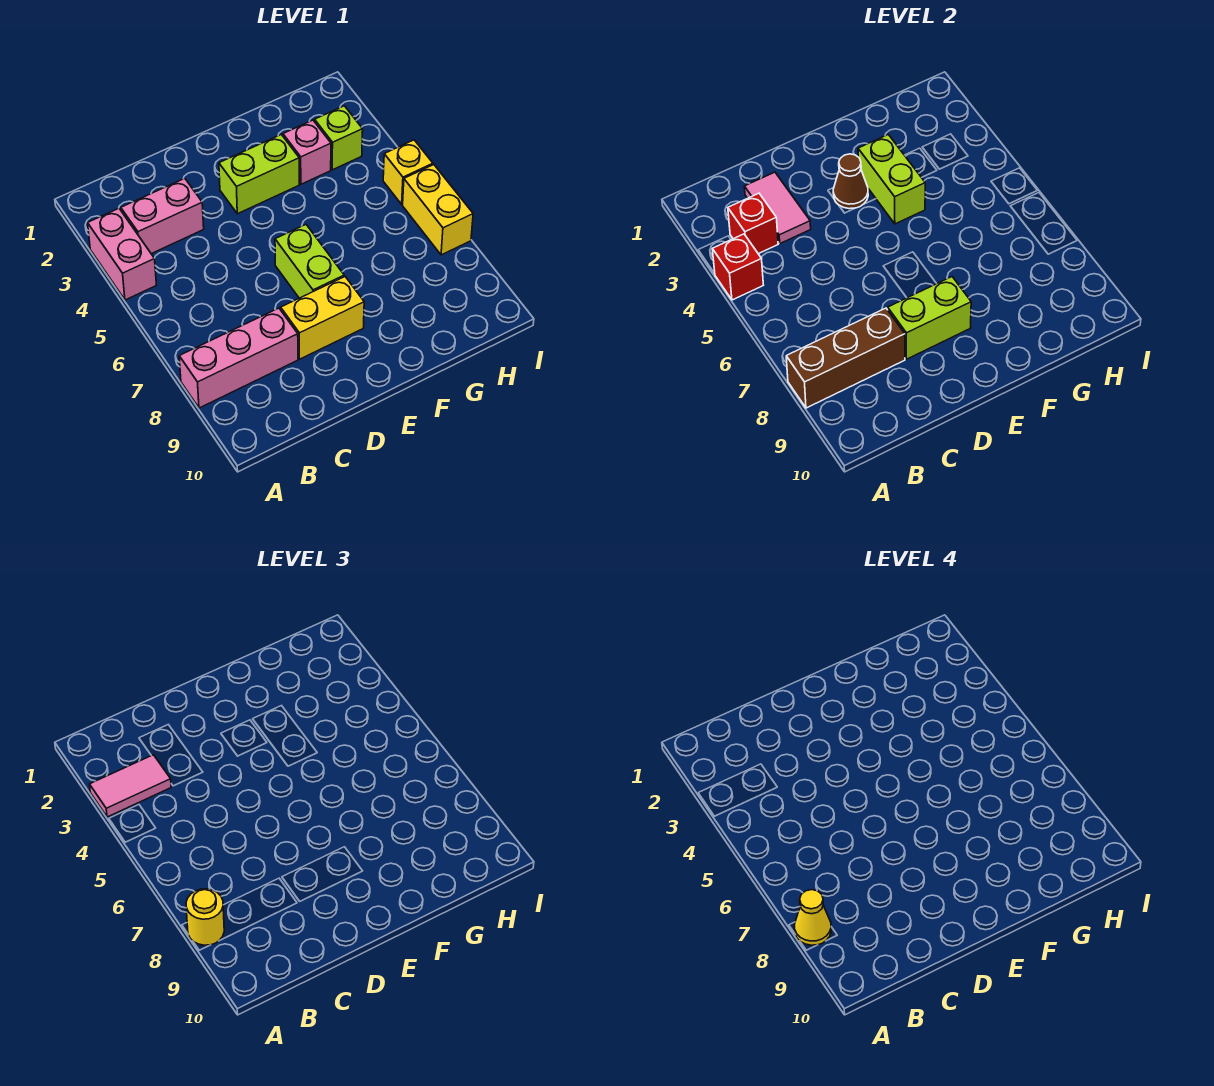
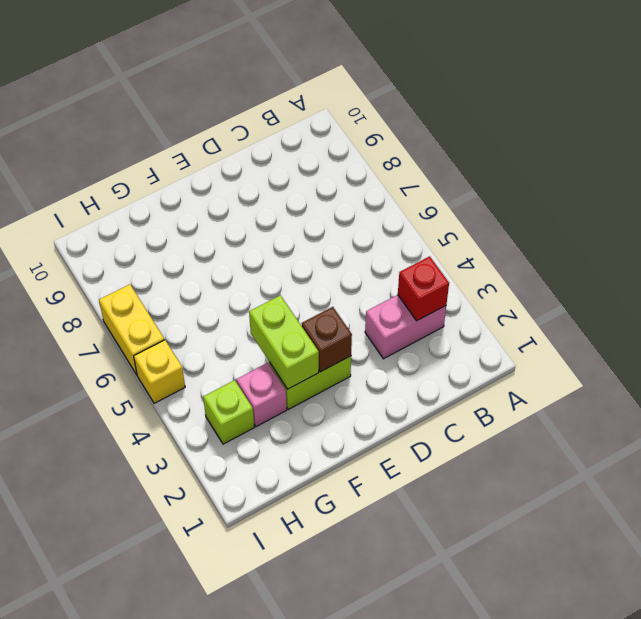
brown 1x1 brick [302,307,352,372] -> brown 1x1 cone [833,154,868,209]
none -> pink 1x2 brick [88,208,156,300]
none -> pink 1x3 brick [179,308,298,408]
none -> yellow 1x2 brick [281,277,364,359]

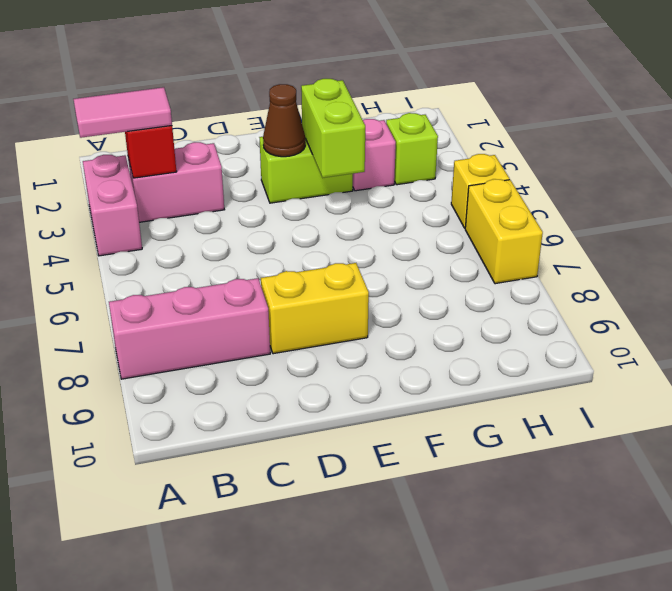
none -> lime 1x2 brick [275,225,344,298]
none -> red 1x1 brick [712,234,763,300]
none -> brown 1x3 brick [786,308,905,408]

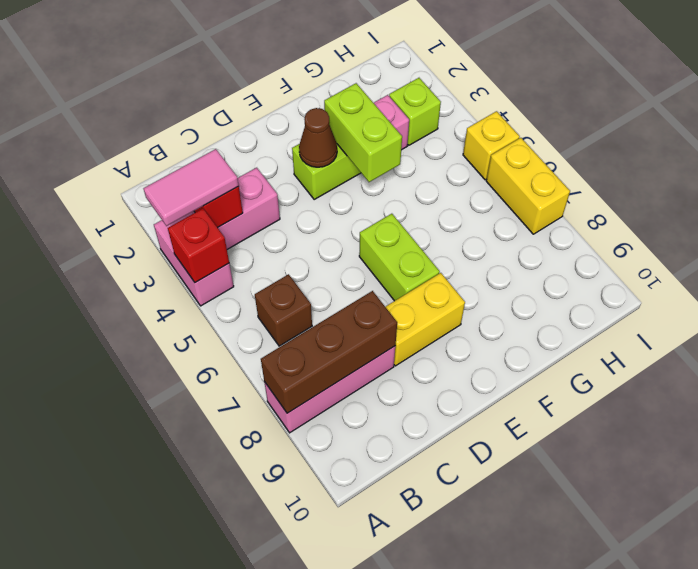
brown 1x1 brick [255,274,312,346] -> none
none -> pink 1x2 tile [744,172,811,243]
none -> lime 1x2 brick [888,277,971,359]
none -> yellow 1x1 round brick [186,889,224,945]

